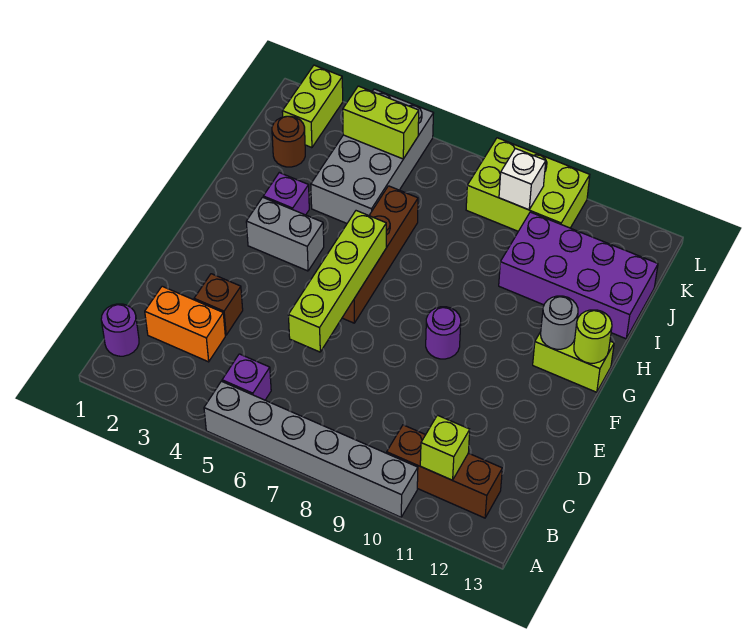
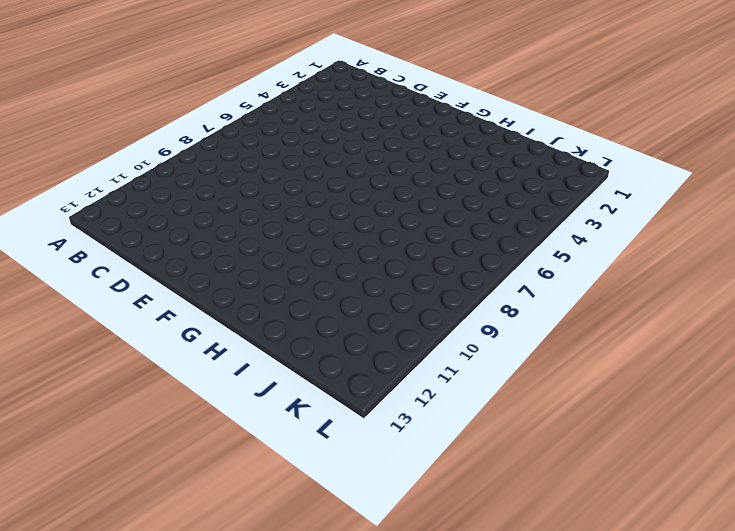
none -> grey 1x6 brick [204,381,418,517]
none -> purple 1x1 round brick [101,304,139,356]
none -> purple 1x1 brick [222,354,271,400]

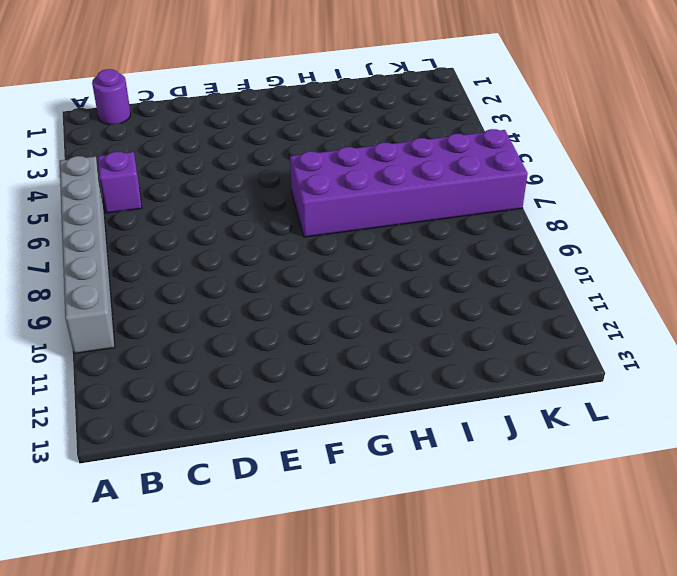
purple 2x6 brick [290,129,528,237] -> brown 1x4 brick [342,186,418,323]
none -> brown 1x3 brick [387,425,502,518]
none -> orange 1x2 brick [145,286,225,362]
none -> brown 1x1 brick [194,274,243,335]

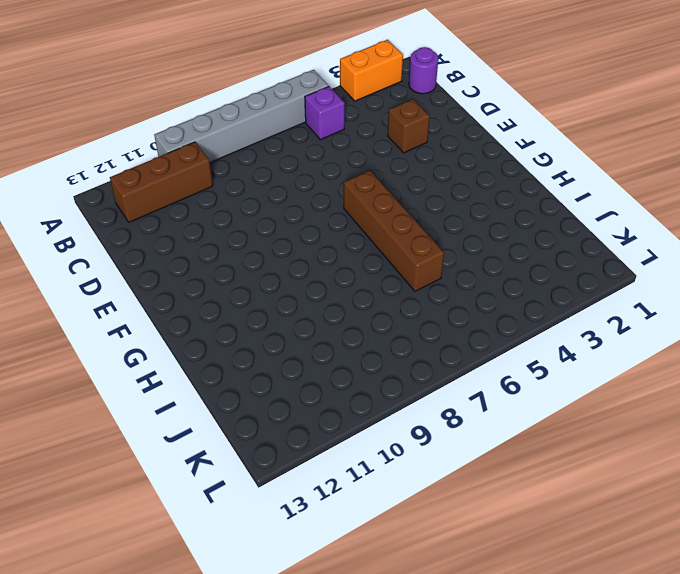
orange 1x2 brick [340,40,403,101] -> orange 1x2 brick moved to [145,286,225,362]
none -> purple 1x1 round brick [426,307,461,359]
none -> grey 1x2 brick [246,197,324,271]
none -> lime 1x2 brick [533,332,614,392]

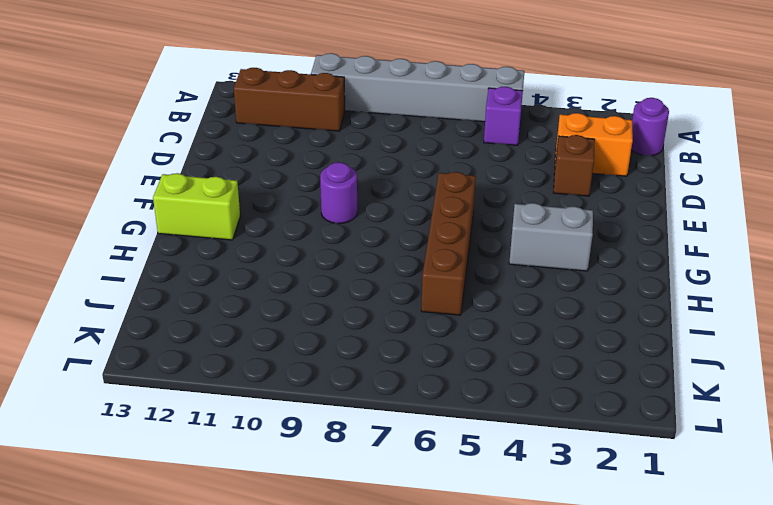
none -> purple 1x1 brick [263,173,309,215]
none -> grey 2x4 brick [311,89,434,223]
none -> purple 2x4 brick [499,212,658,339]

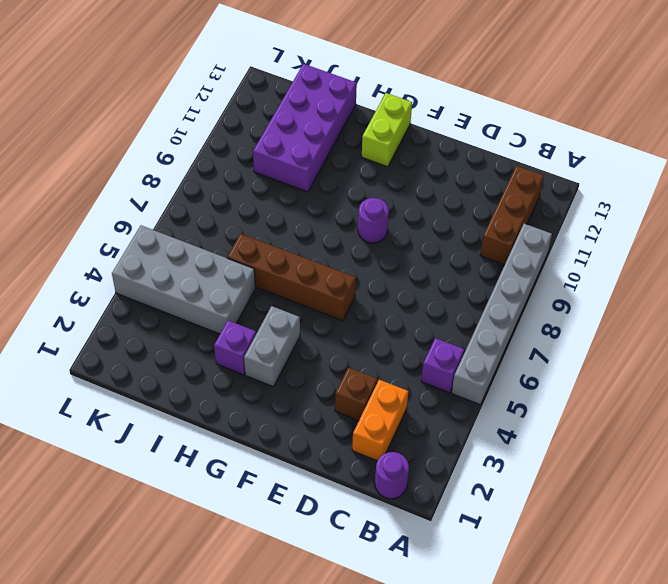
none -> brown 1x1 round brick [272,116,305,167]
none -> lime 1x2 brick [282,65,343,148]
none -> lime 2x3 brick [466,138,590,231]

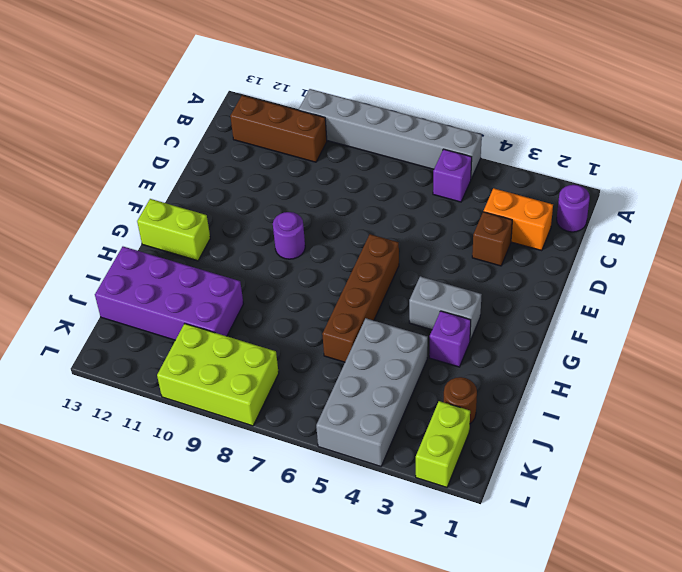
none -> lime 1x1 brick [420,415,470,480]
none -> lime 1x4 brick [288,211,386,352]
none -> grey 1x1 round brick [541,296,578,349]

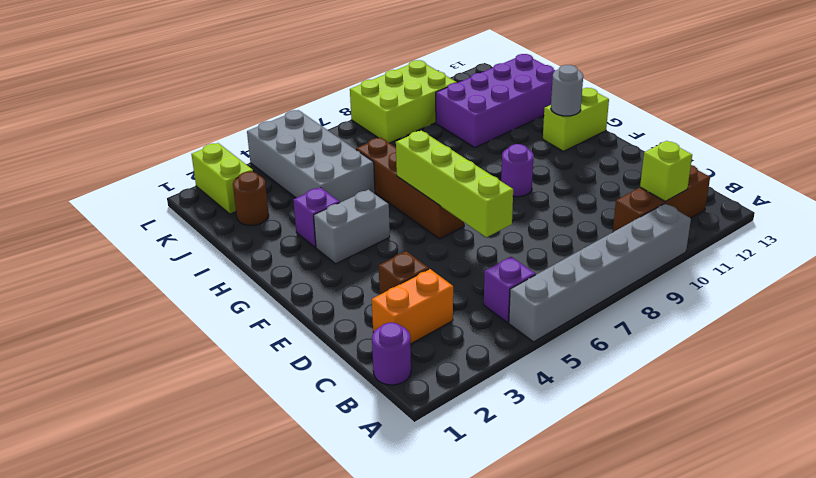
none -> lime 1x1 round brick [574,310,612,363]
none -> lime 1x2 brick [343,86,419,159]
none -> white 1x1 brick [499,148,546,210]

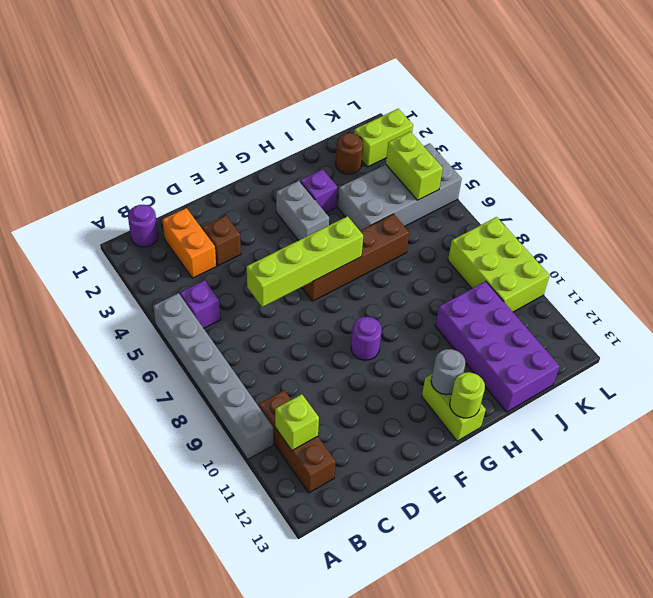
none -> white 1x1 brick [499,148,546,210]

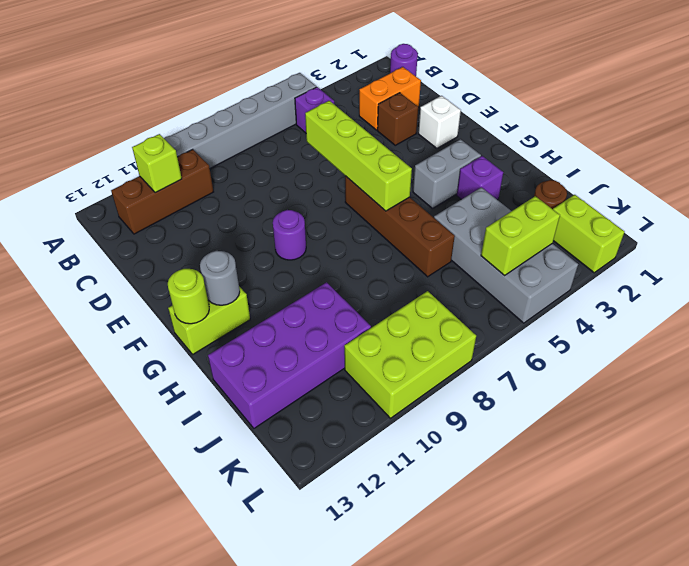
white 1x1 brick [418,96,461,148] -> white 1x1 brick moved to [499,148,546,210]

